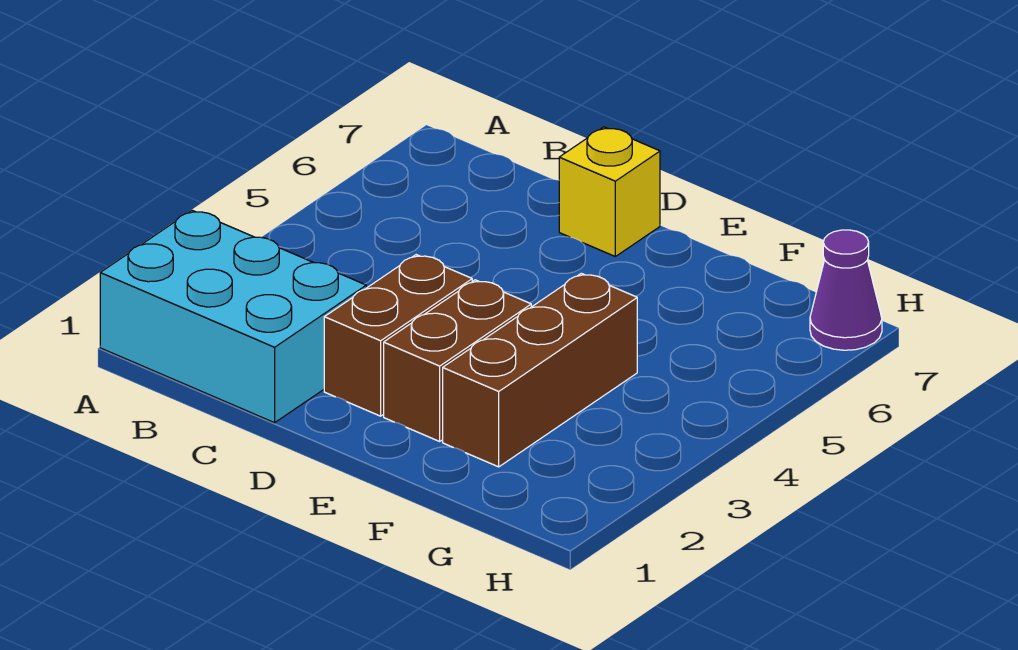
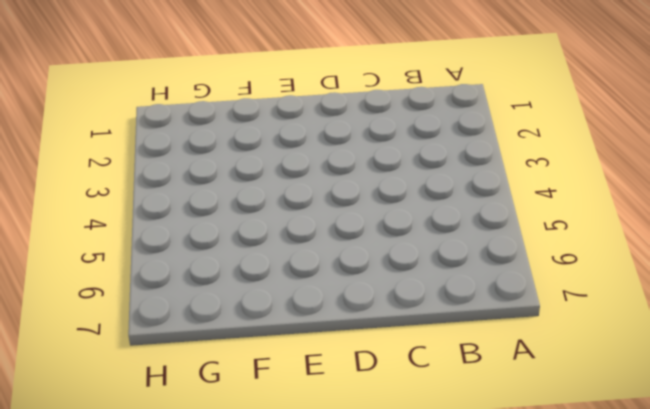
none -> cyan 2x3 brick [100,210,366,423]
none -> brown 1x2 brick [324,255,472,416]

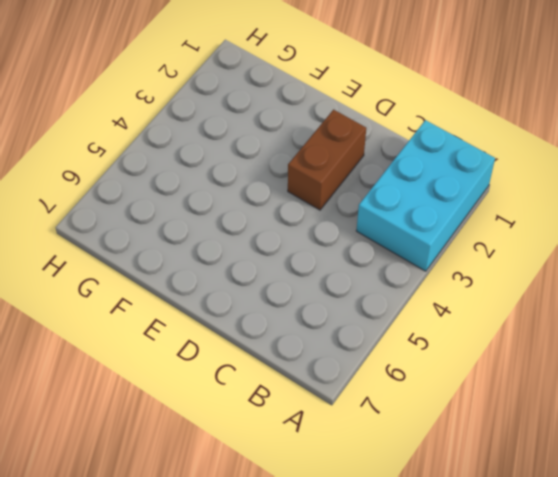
cyan 2x3 brick [356,120,495,271] -> cyan 2x3 brick turned to [100,210,366,423]
none -> yellow 1x1 brick [559,127,660,256]
none -> brown 1x2 brick [384,280,531,441]

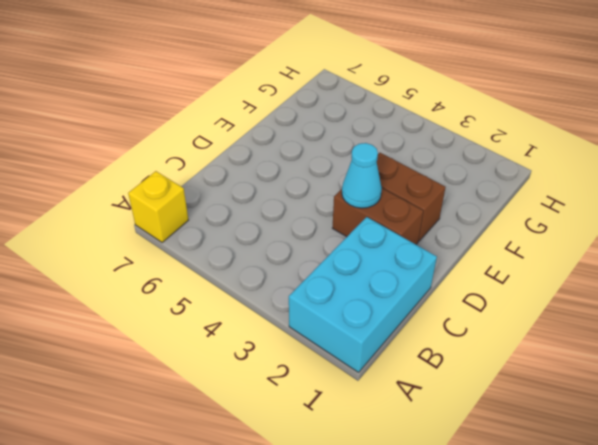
yellow 1x1 brick [128,171,188,242] -> yellow 1x1 brick moved to [559,127,660,256]
cyan 1x1 cone [342,143,382,208] -> none
none -> brown 1x3 brick [443,273,637,467]
none -> purple 1x1 cone [810,230,882,350]

